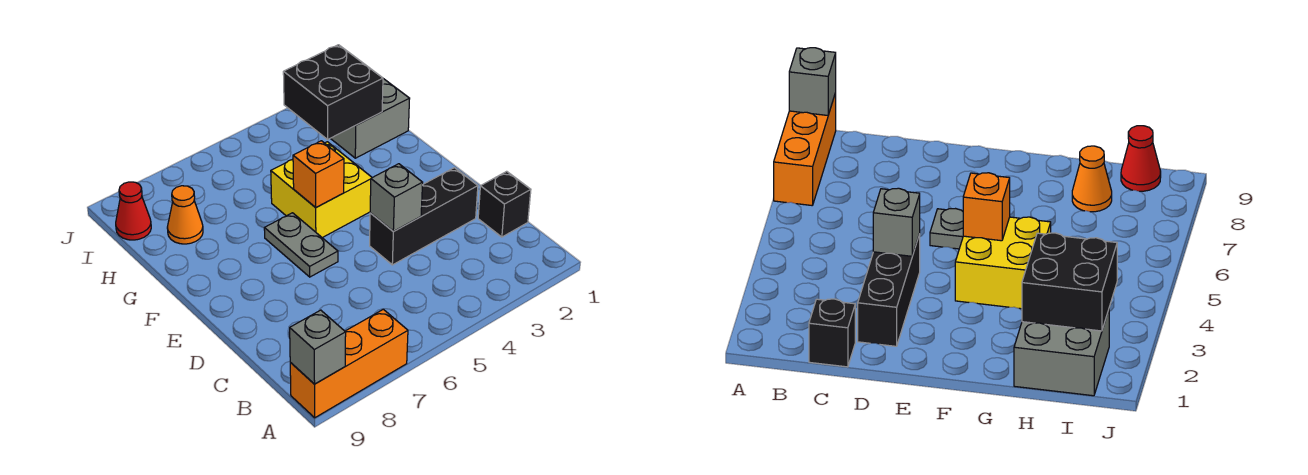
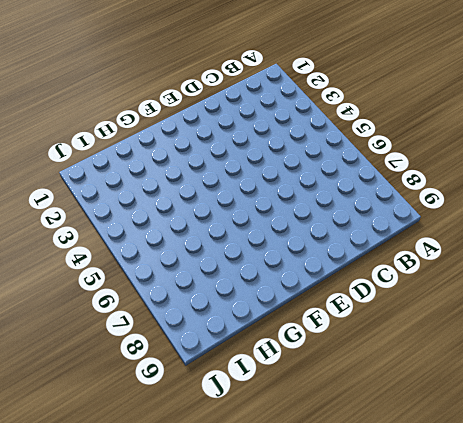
none -> orange 1x3 brick [290,309,408,418]
none -> black 1x1 brick [478,171,531,237]
none -> black 1x3 brick [370,168,478,265]

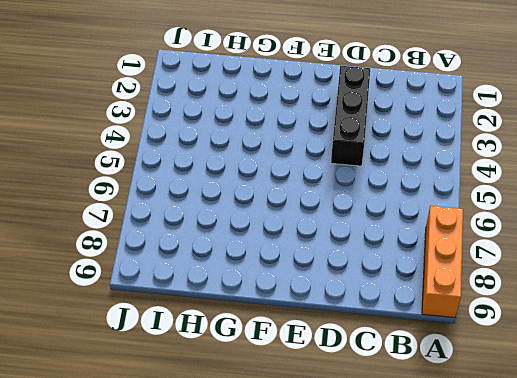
none -> black 1x1 brick [478,171,531,237]
none -> grey 1x2 plate [264,213,338,277]
none -> yellow 2x2 brick [271,142,372,238]

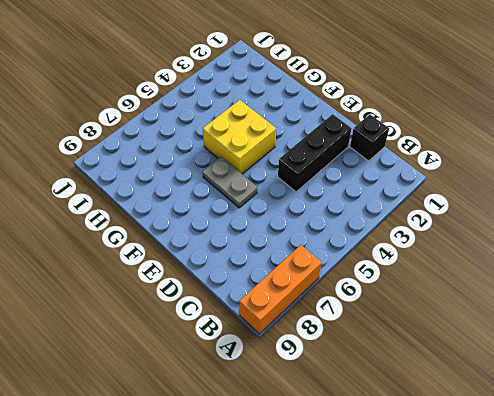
none -> grey 2x2 brick [330,79,410,158]
none -> orange 1x1 cone [167,186,203,244]
none -> red 1x1 cone [116,182,151,240]

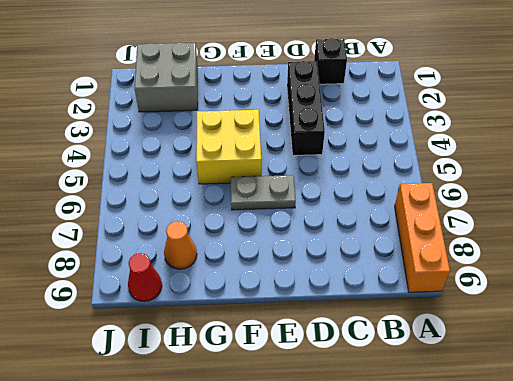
none -> grey 1x1 brick [290,310,346,384]
none -> grey 1x1 brick [370,164,423,232]
none -> orange 1x1 brick [293,141,344,207]

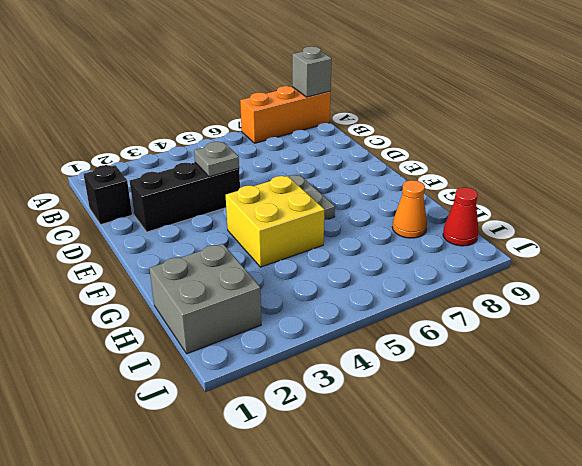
grey 1x1 plate [194,142,239,177] -> grey 1x1 brick [370,164,423,232]
none -> orange 1x1 brick [293,141,344,207]
none -> black 2x2 brick [283,45,383,139]

